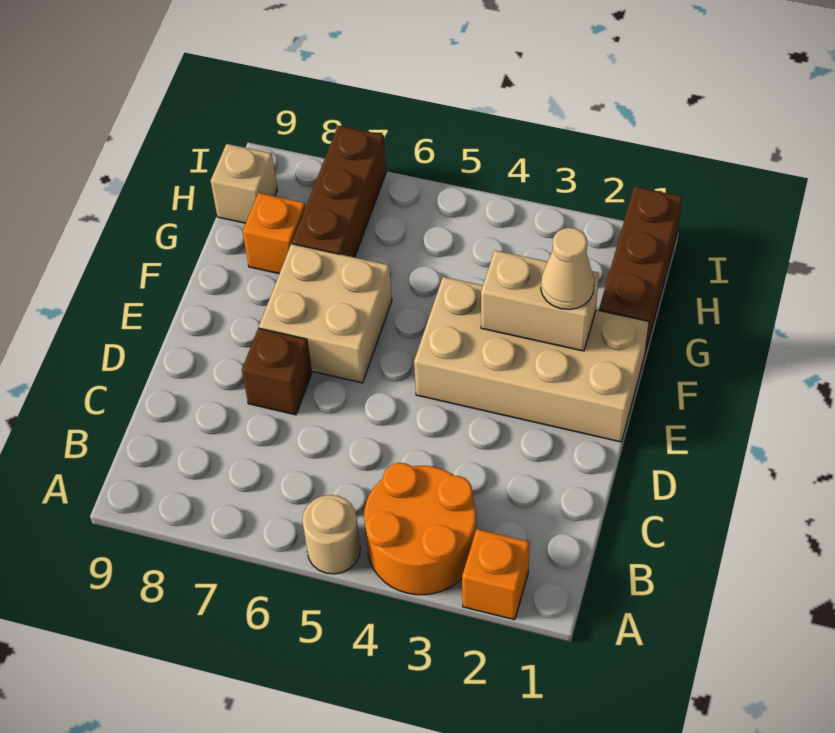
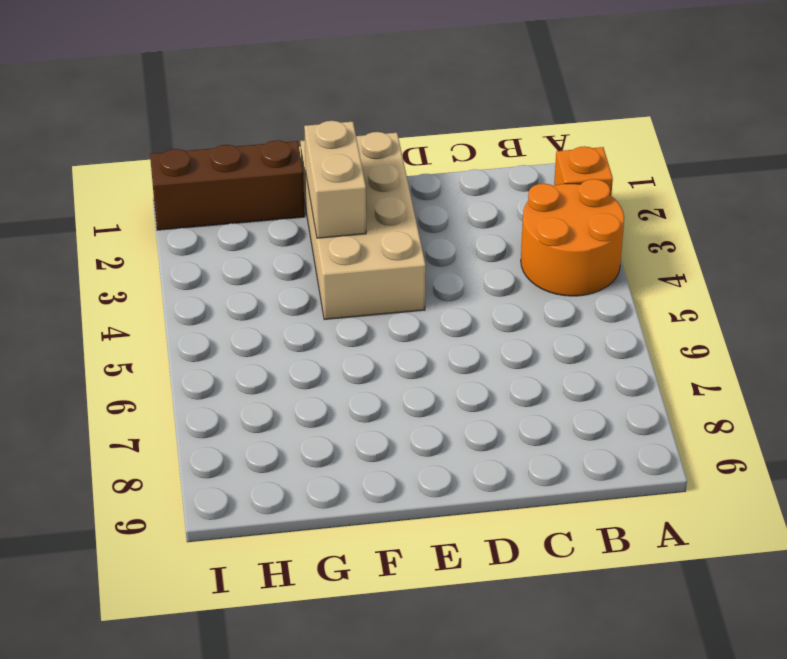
none -> tan 1x1 round brick [302,495,360,574]
none -> brown 1x1 brick [242,328,312,415]
none -> tan 2x2 brick [259,244,392,383]

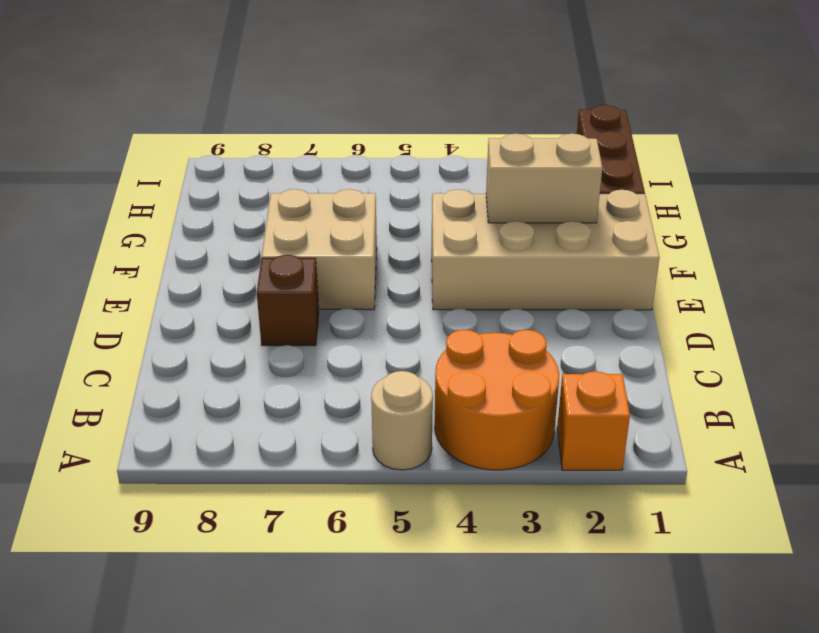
none -> brown 1x3 brick [292,126,386,258]
none -> orange 1x1 brick [243,193,305,274]
none -> tan 1x1 brick [211,144,277,223]

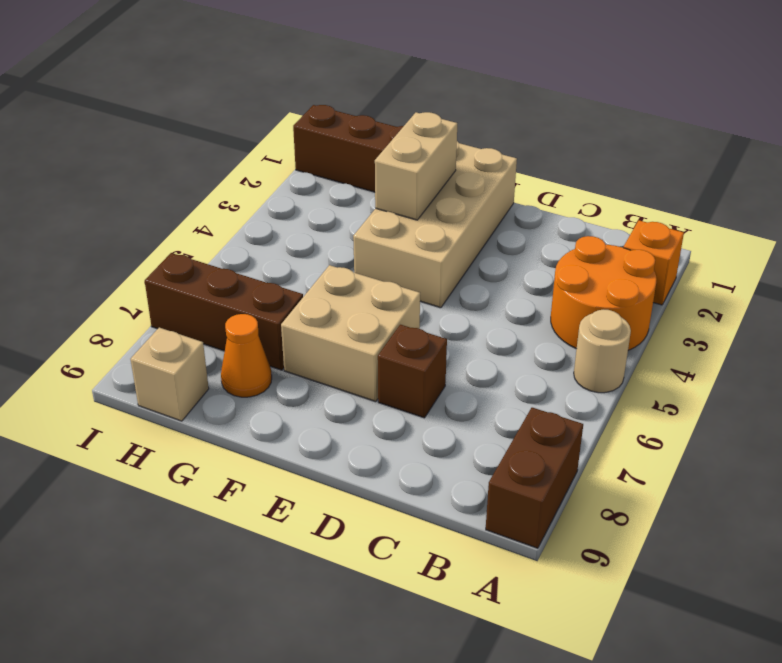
brown 1x2 brick [486,408,583,548] -> none
orange 1x1 cone [221,314,272,397] -> orange 1x1 brick [243,193,305,274]
none -> tan 1x1 cone [541,228,594,309]

